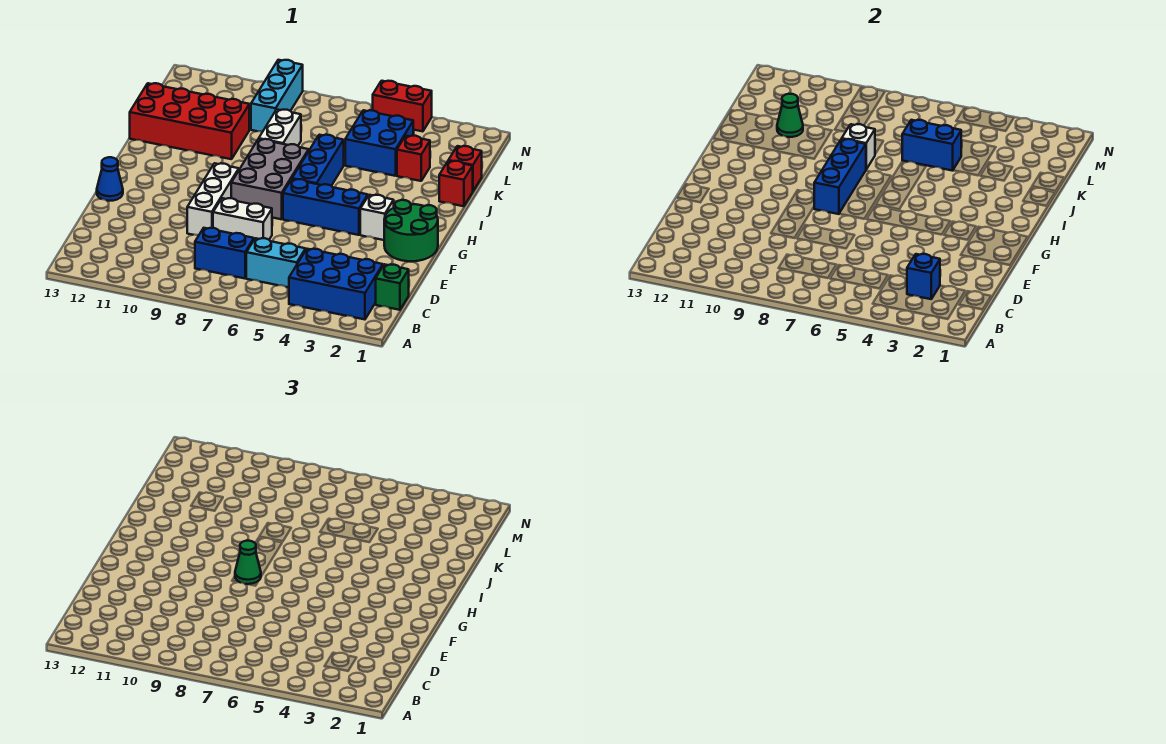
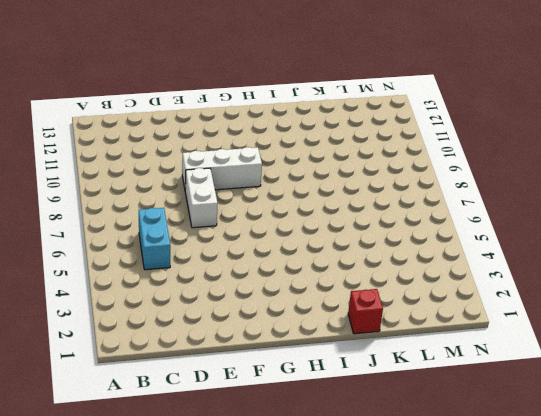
none -> blue 2x3 brick [289,249,383,319]
none -> green 1x1 brick [376,264,409,310]
none -> blue 1x2 brick [195,228,254,278]

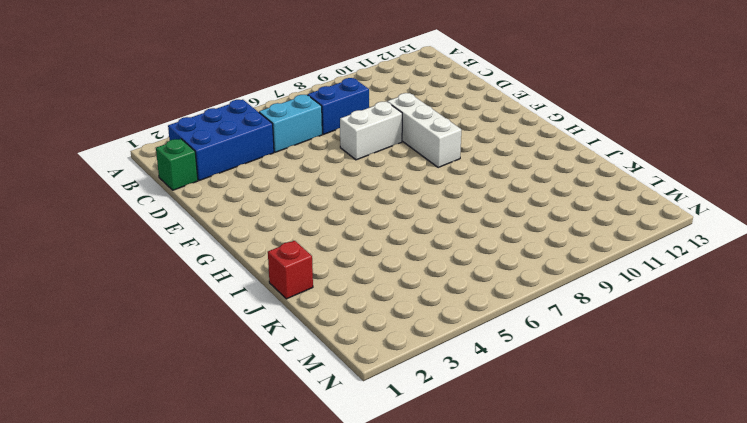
none -> green 2x2 round brick [384,200,438,261]
none -> blue 1x1 cone [97,157,123,201]
none -> white 1x1 brick [360,195,394,240]

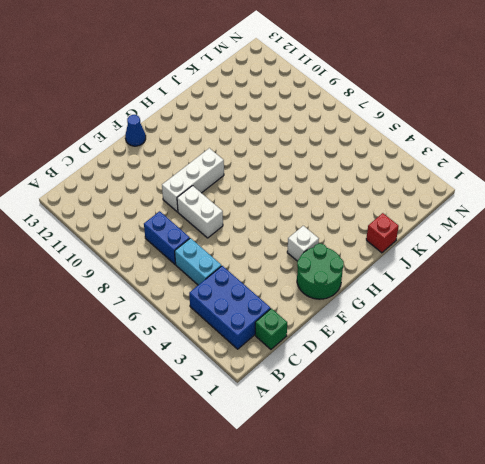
none -> blue 1x3 brick [283,179,368,235]
none -> grey 2x3 brick [231,139,309,219]
none -> blue 1x3 brick [292,135,344,186]

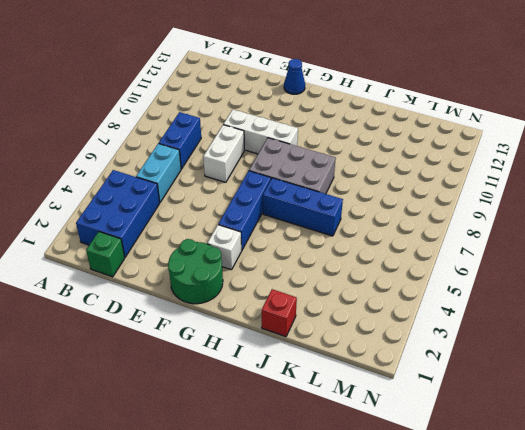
none -> white 1x2 brick [259,110,301,146]
none -> red 2x4 brick [130,83,249,159]
none -> red 1x1 brick [448,146,482,191]

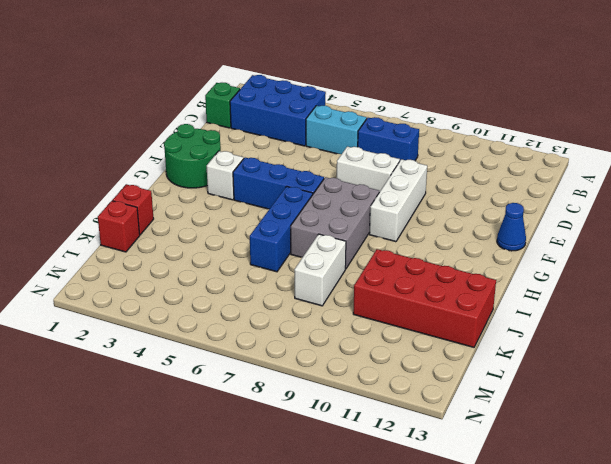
none -> red 1x1 brick [397,136,430,181]
none -> blue 2x2 brick [345,110,413,176]
none -> cyan 1x3 brick [251,60,303,132]

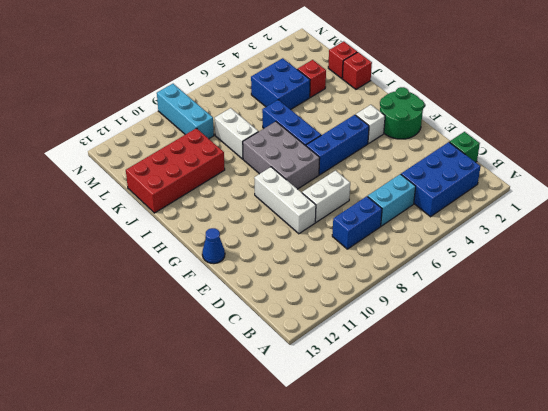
none -> red 1x2 brick [373,81,432,131]
none -> blue 1x1 brick [907,254,940,299]
none -> blue 1x3 brick [814,139,866,214]

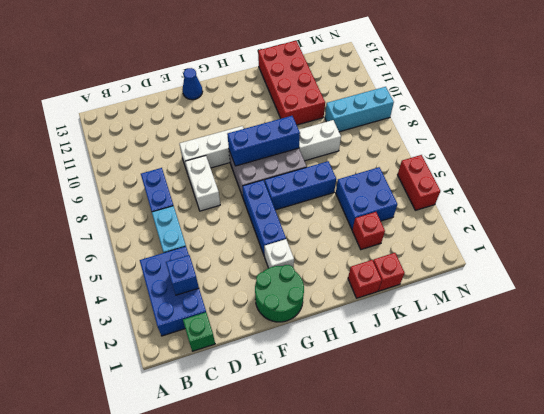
none -> white 1x1 brick [842,124,875,169]
none -> blue 1x2 brick [902,120,961,171]
none -> green 1x1 cone [777,94,803,137]

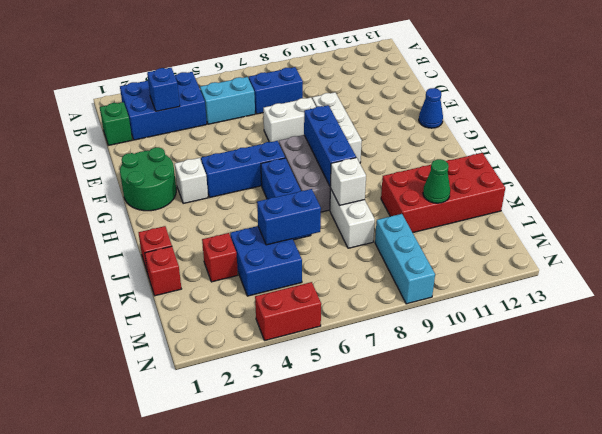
none -> green 1x1 cone [235,541,261,584]

